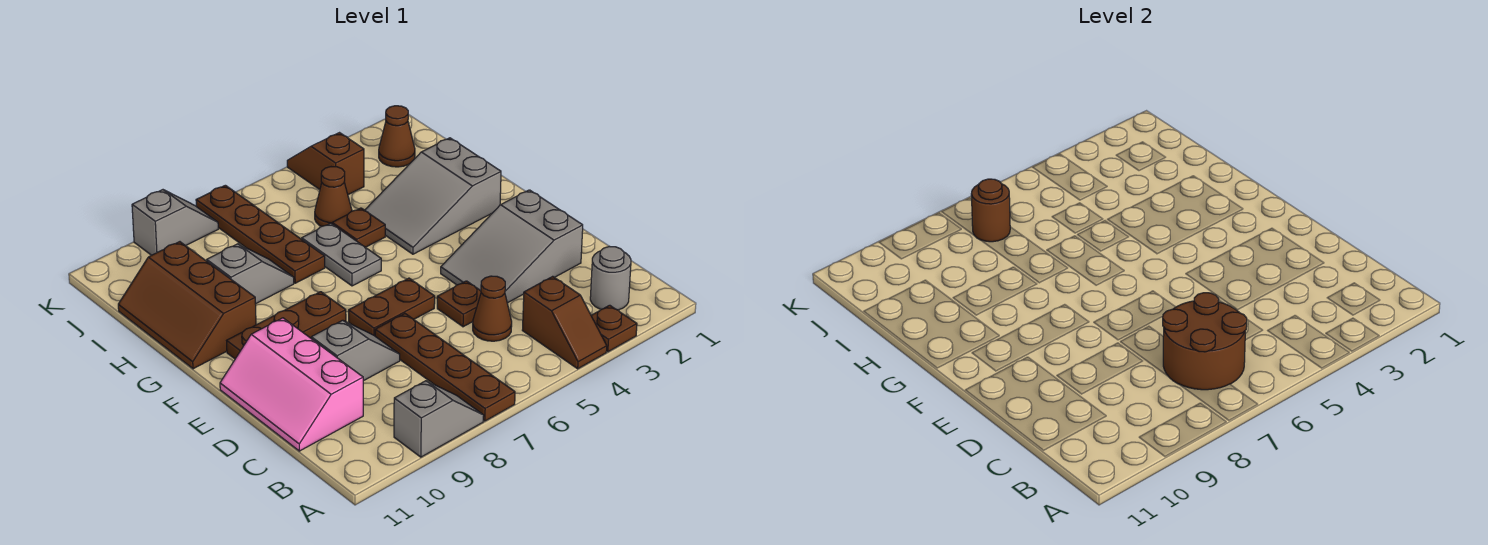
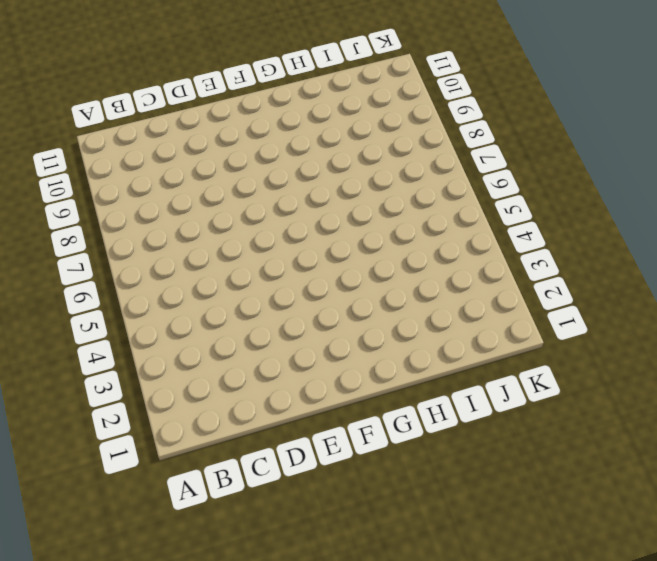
none -> brown 1x1 plate [591,305,637,352]
none -> brown 1x2 slope [522,276,607,369]
none -> brown 1x4 plate [375,314,515,421]

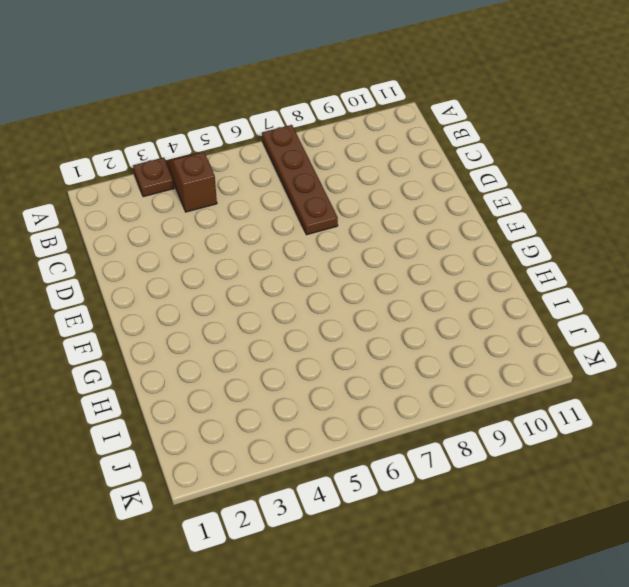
none -> grey 1x2 slope [394,381,484,457]
none -> grey 1x1 round brick [590,246,631,310]
none -> brown 1x1 cone [473,276,512,341]

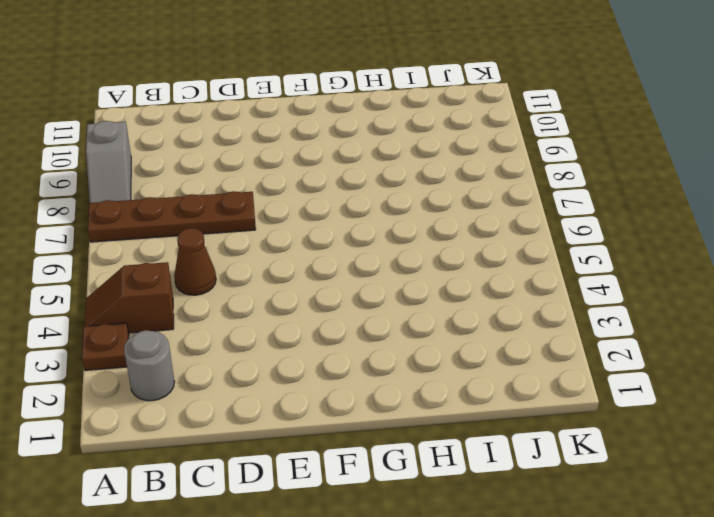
none -> pink 2x3 slope [220,318,363,451]
none -> grey 2x3 slope [441,190,583,303]
none -> brown 1x1 plate [437,281,481,327]

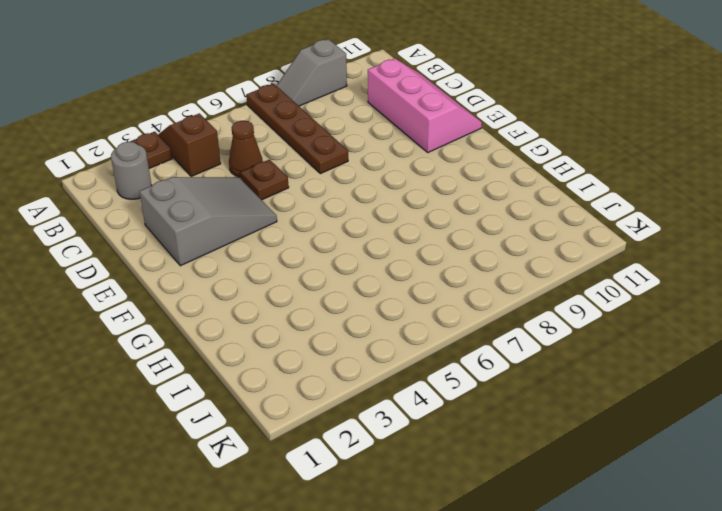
none -> grey 1x2 slope [311,320,400,381]
none -> brown 1x2 plate [349,278,435,336]
none -> brown 1x3 plate [227,292,346,359]

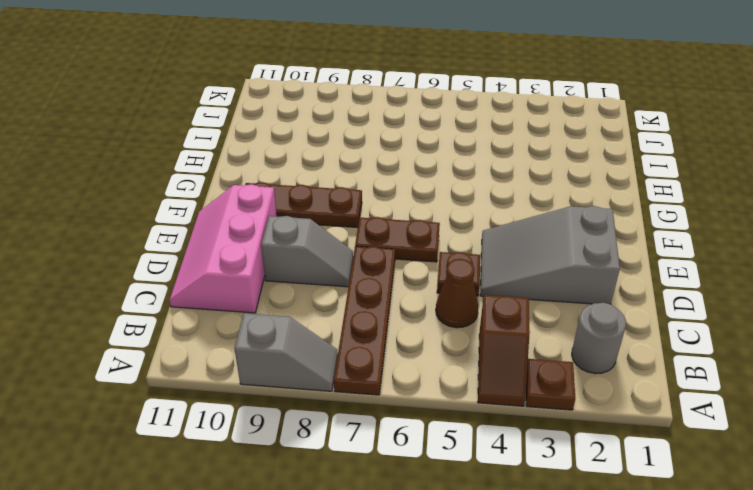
none -> grey 2x3 slope [365,138,501,254]
none -> grey 1x2 plate [302,223,381,286]
none -> brown 2x3 slope [118,242,256,369]

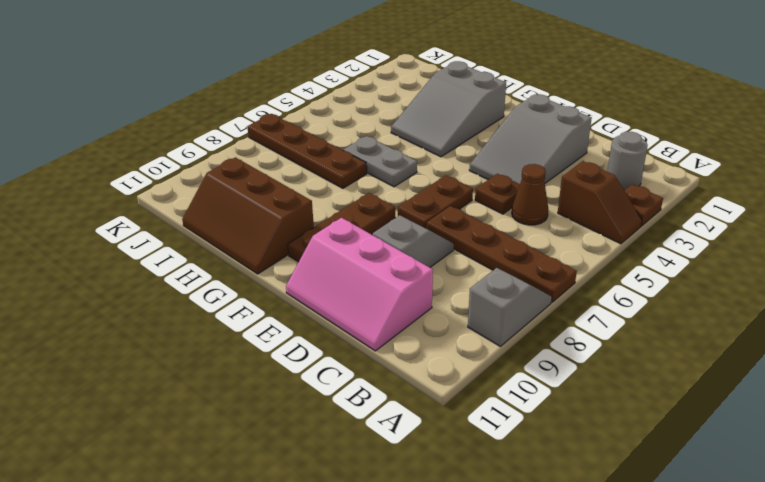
none -> brown 1x1 plate [332,208,385,247]
none -> grey 1x2 slope [207,244,294,304]
none -> brown 1x1 cone [315,167,352,227]

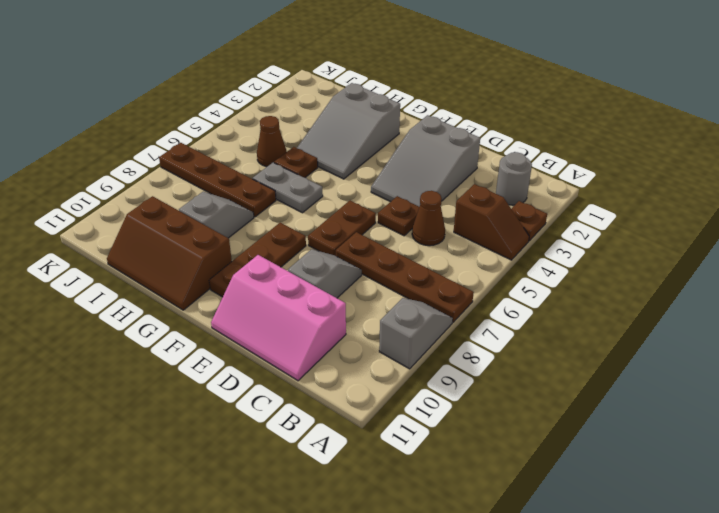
none -> brown 1x1 cone [379,106,415,167]
none -> brown 1x2 slope [287,133,364,195]
none -> grey 1x2 slope [132,190,218,255]

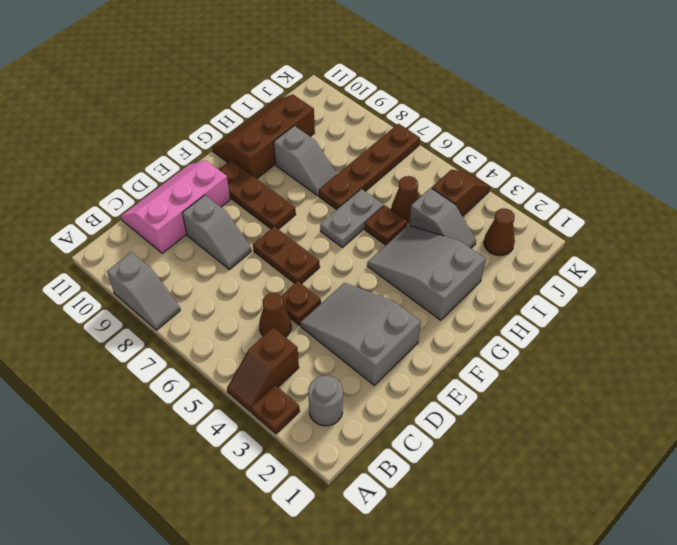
grey 1x2 slope [409,188,476,248] -> grey 1x2 slope moved to [132,190,218,255]
none -> brown 1x4 plate [375,314,515,421]
none -> brown 2x2 round brick [1163,293,1247,390]
none -> brown 1x1 round brick [971,179,1010,242]

